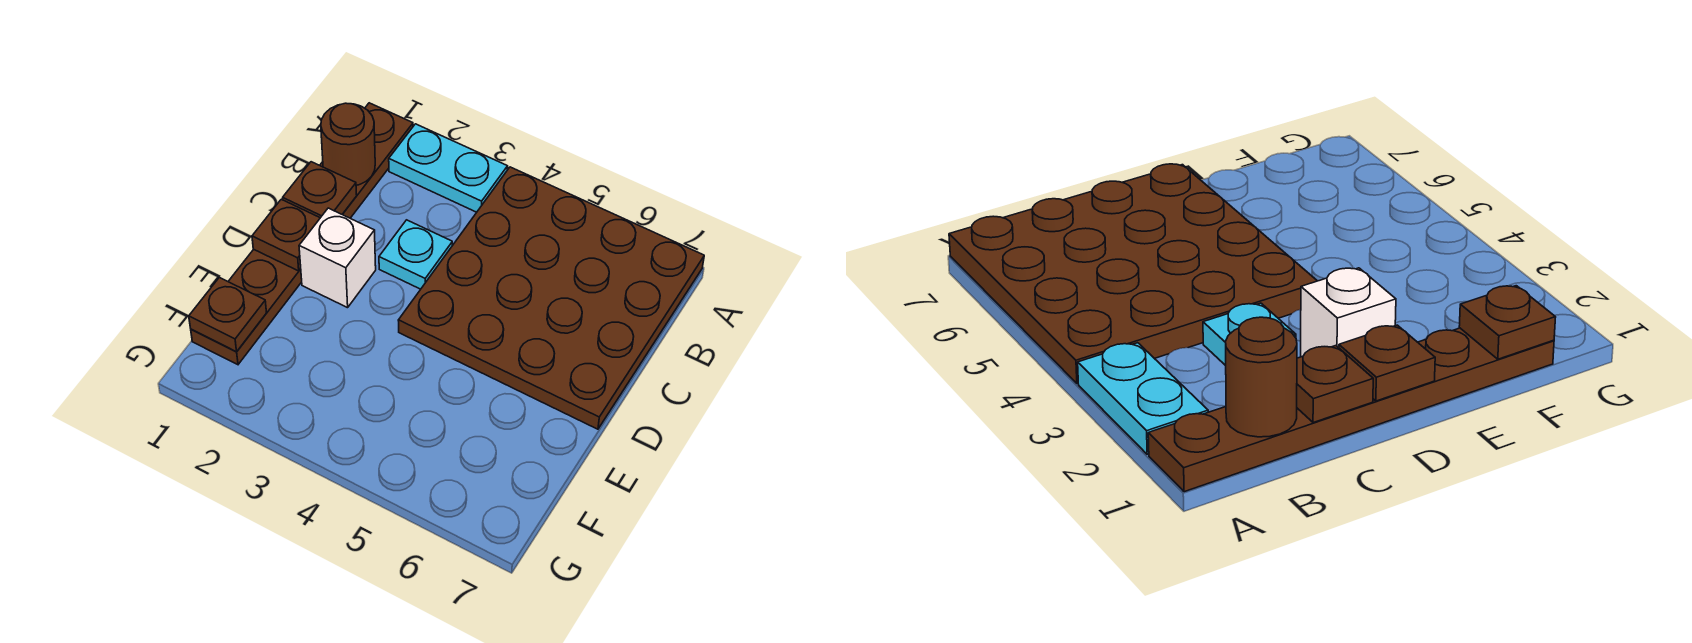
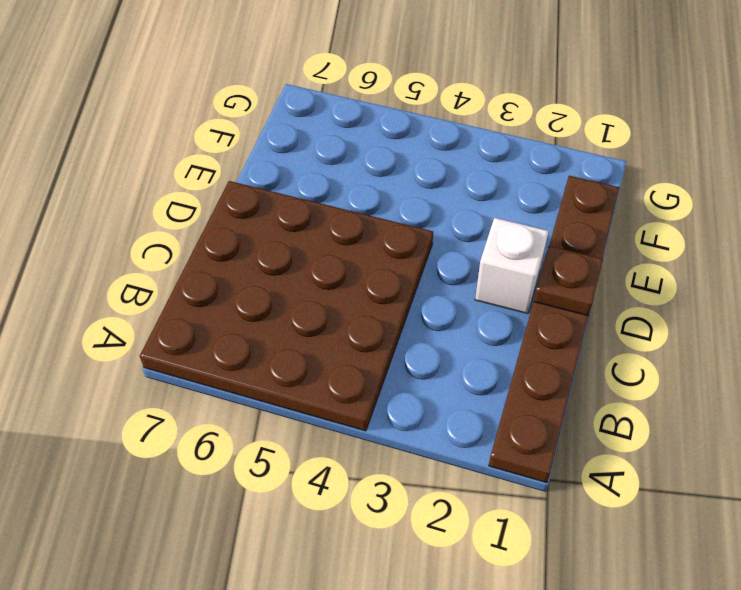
none -> cyan 1x2 plate [389,124,508,212]
none -> cyan 1x1 plate [379,220,452,289]

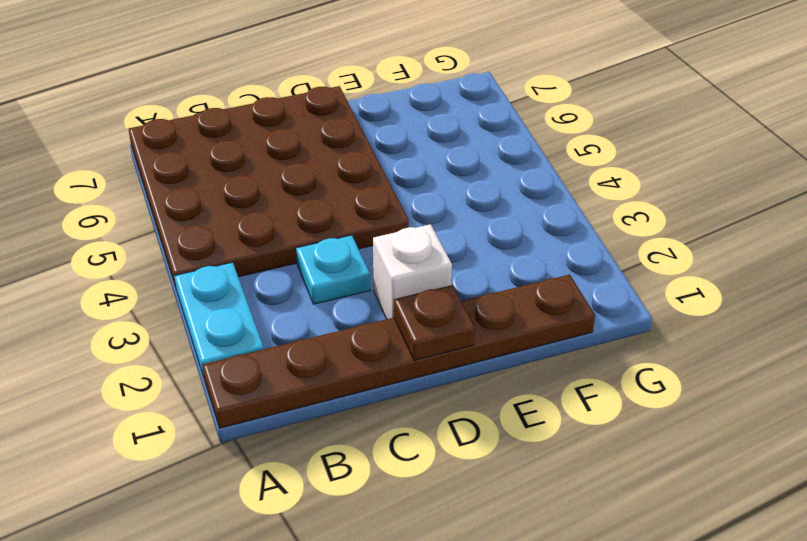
none -> brown 1x1 round brick [321,103,375,185]
none -> brown 1x1 plate [283,162,357,218]

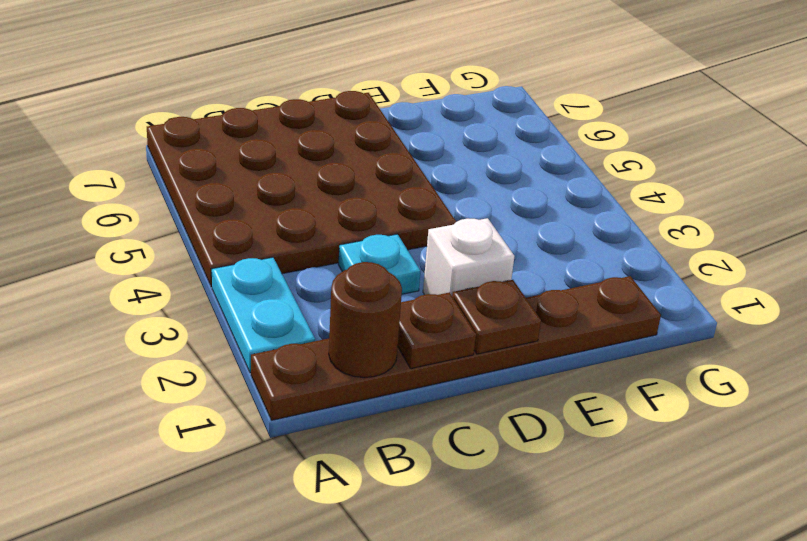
none -> brown 1x1 plate [189,277,267,352]

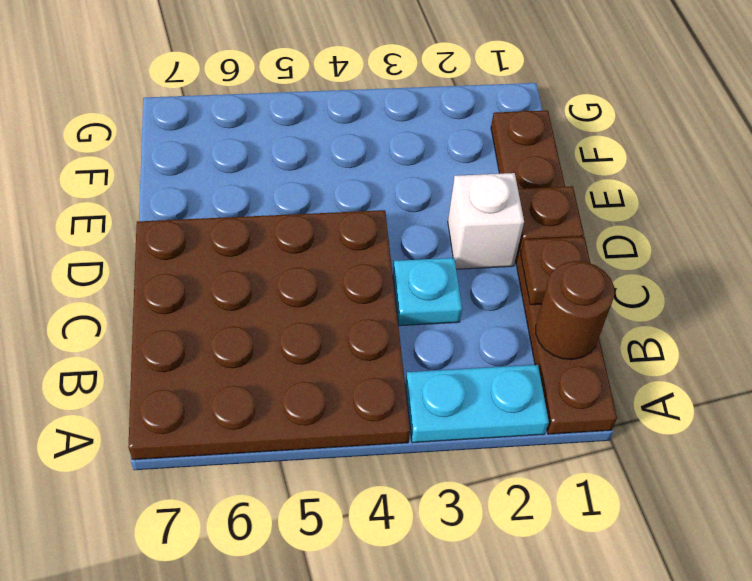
none -> brown 1x1 plate [189,277,267,352]

